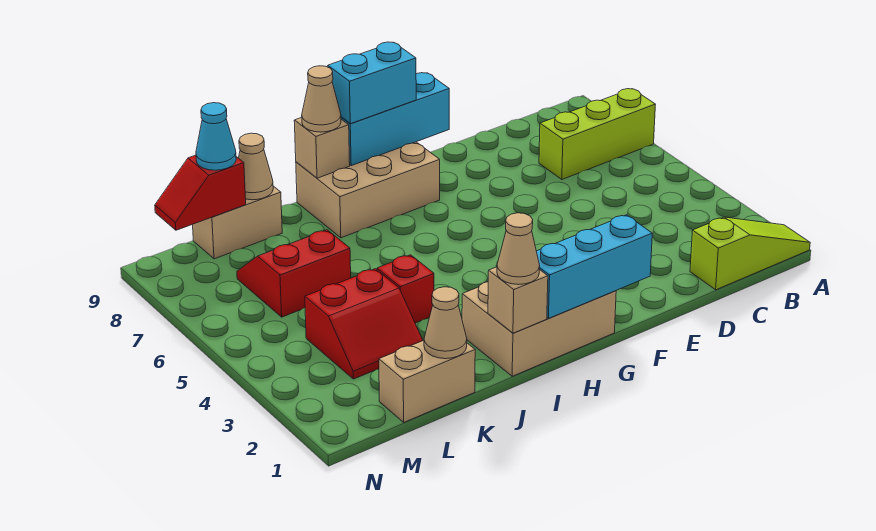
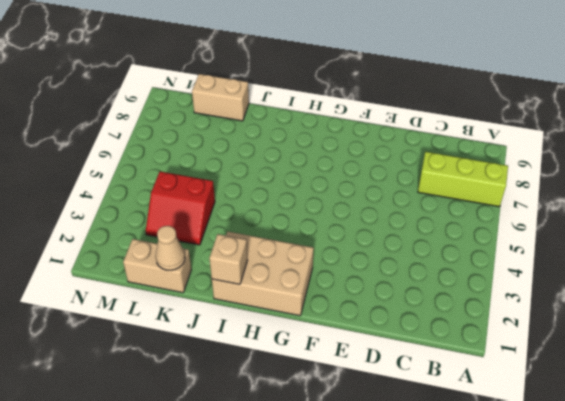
none -> lime 1x3 slope [690,217,810,290]
none -> tan 2x3 brick [296,142,440,238]
none -> red 1x1 brick [377,255,434,323]

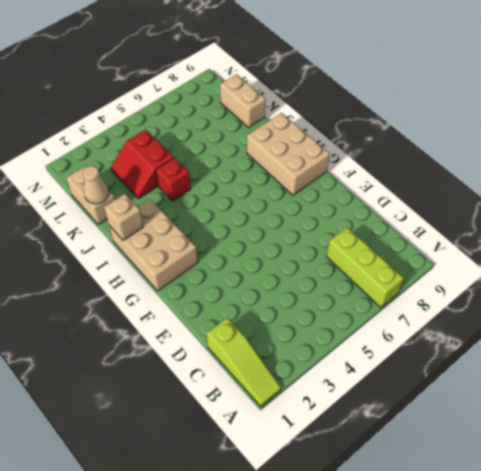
none -> red 2x2 slope [237,230,351,317]
none -> cyan 1x3 brick [536,215,652,318]
none -> cyan 1x3 brick [341,73,449,166]

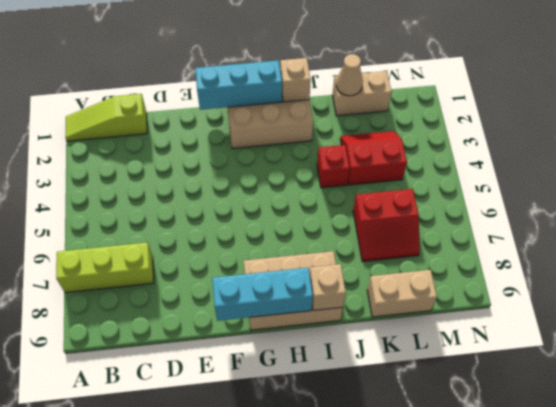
none -> tan 1x1 cone [239,133,273,200]
none -> red 1x2 slope [155,155,246,230]
none -> cyan 1x2 brick [328,42,416,124]

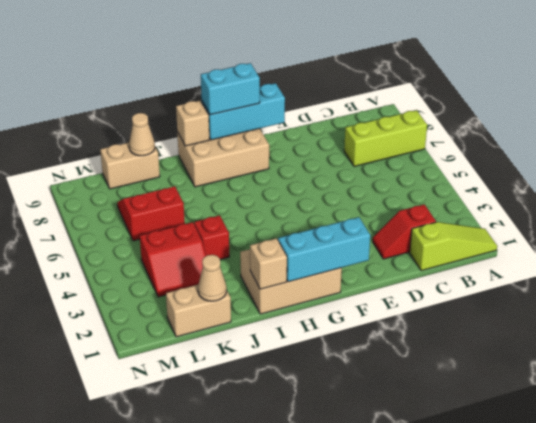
red 1x2 slope [373,204,436,259] -> red 1x2 slope moved to [155,155,246,230]
none -> tan 1x1 cone [497,213,540,285]
none -> tan 1x1 cone [302,66,341,132]
none -> cyan 1x1 cone [196,103,236,170]

